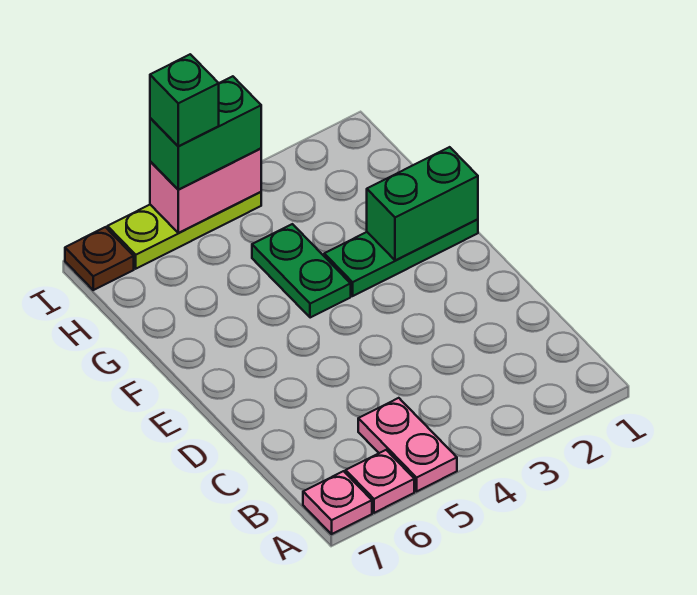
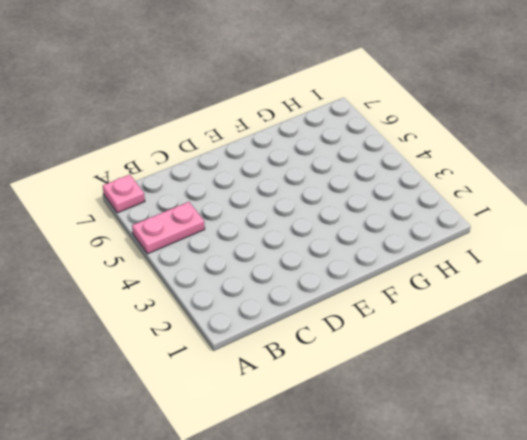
none -> pink 1x1 plate [346,450,414,513]
none -> green 1x3 plate [324,219,478,296]

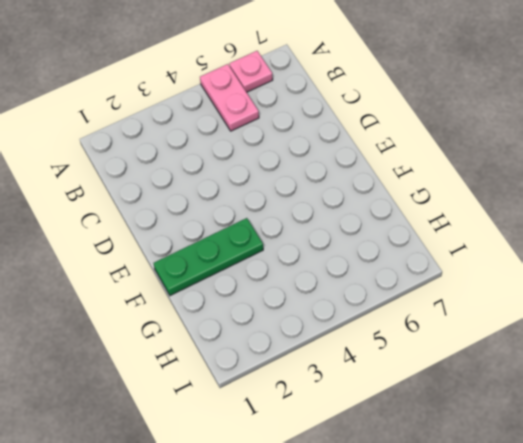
none -> pink 1x1 plate [303,471,372,534]
none -> green 1x2 plate [252,224,351,318]

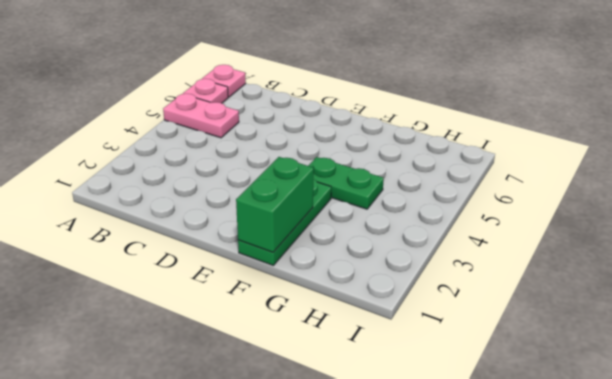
none -> lime 1x3 plate [107,192,261,269]
none -> brown 1x1 plate [65,227,134,290]

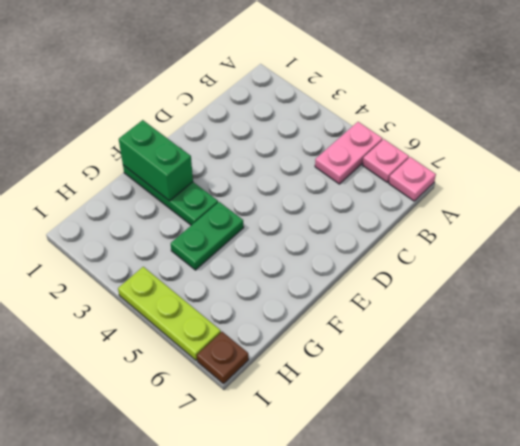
none -> pink 1x2 brick [150,148,261,233]
none -> green 1x2 brick [150,76,261,190]

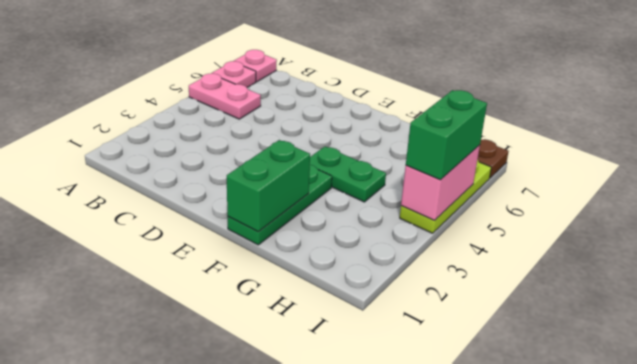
none -> green 1x1 brick [150,54,219,146]

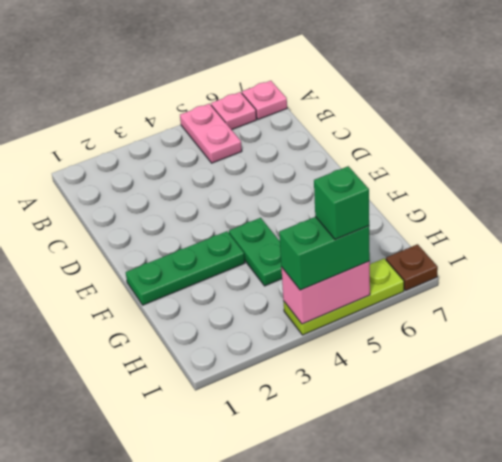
none -> green 1x2 brick [367,147,478,260]

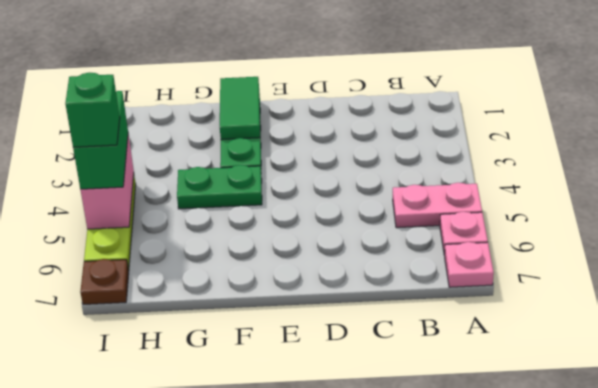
green 1x2 tile [220,77,260,140] -> green 1x2 brick [367,147,478,260]

